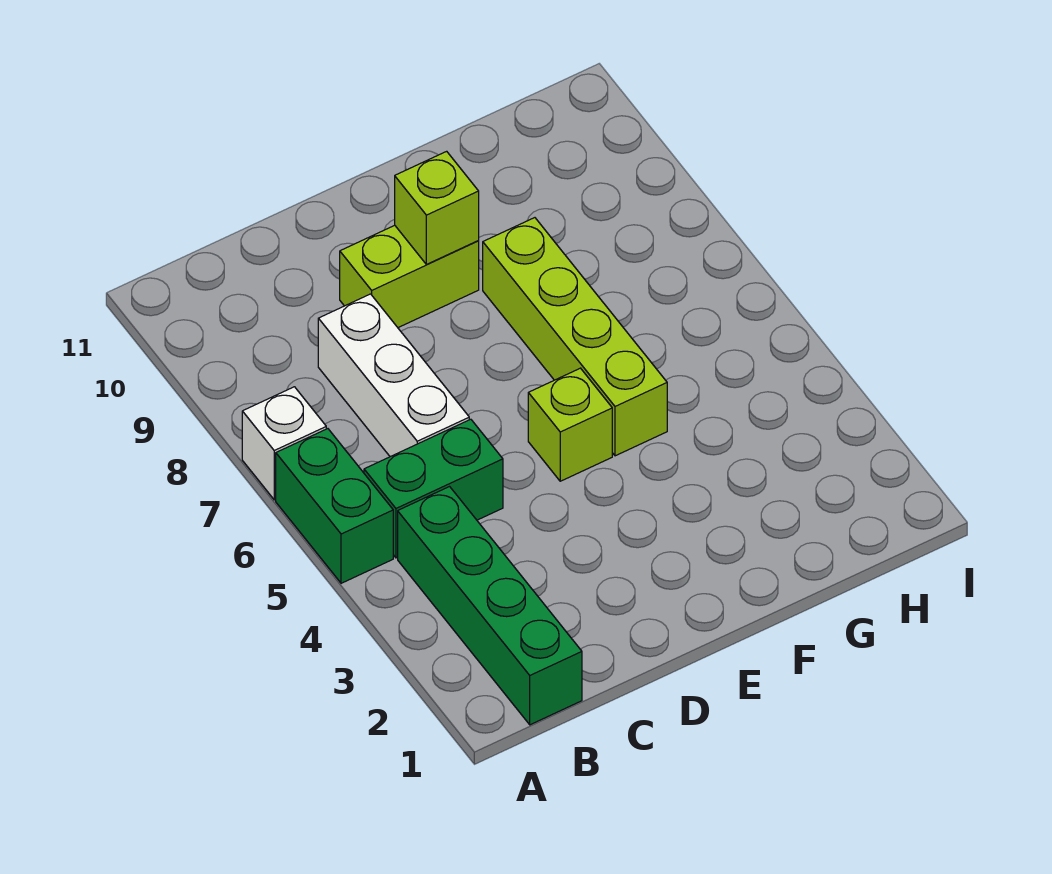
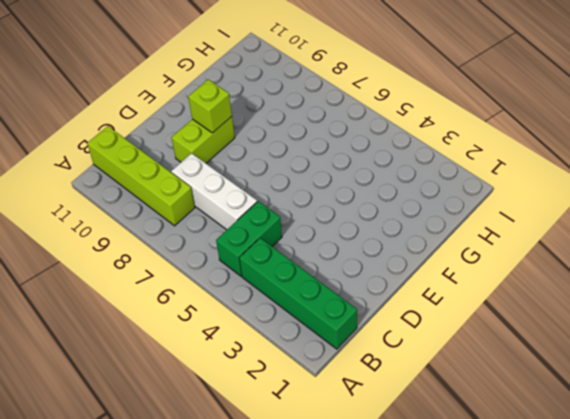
lime 1x4 brick [87,126,195,226] -> lime 1x4 brick moved to [483,218,667,456]
none -> green 1x2 brick [276,429,393,583]
none -> white 1x1 brick [242,387,326,500]

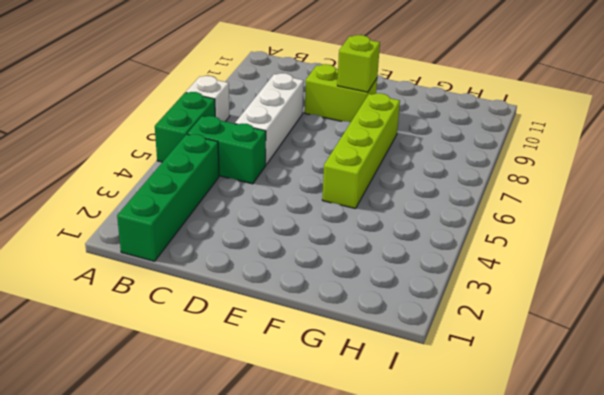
none -> lime 1x1 brick [528,368,612,481]

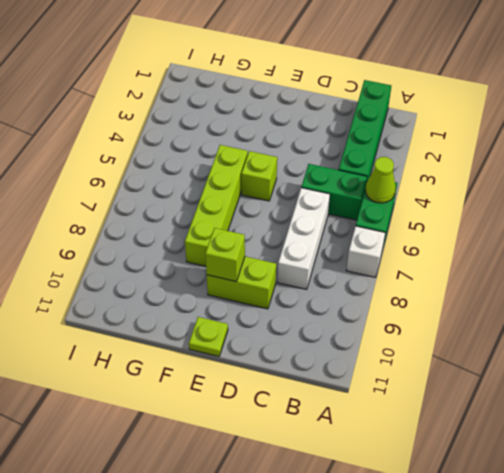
lime 1x1 cone [365,157,396,203] -> none
lime 1x1 plate [189,317,228,356] -> none

